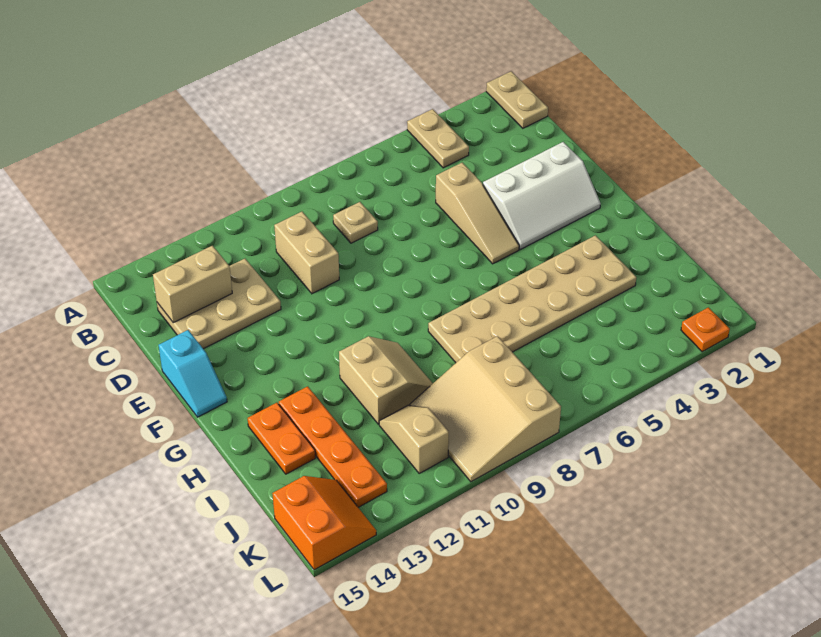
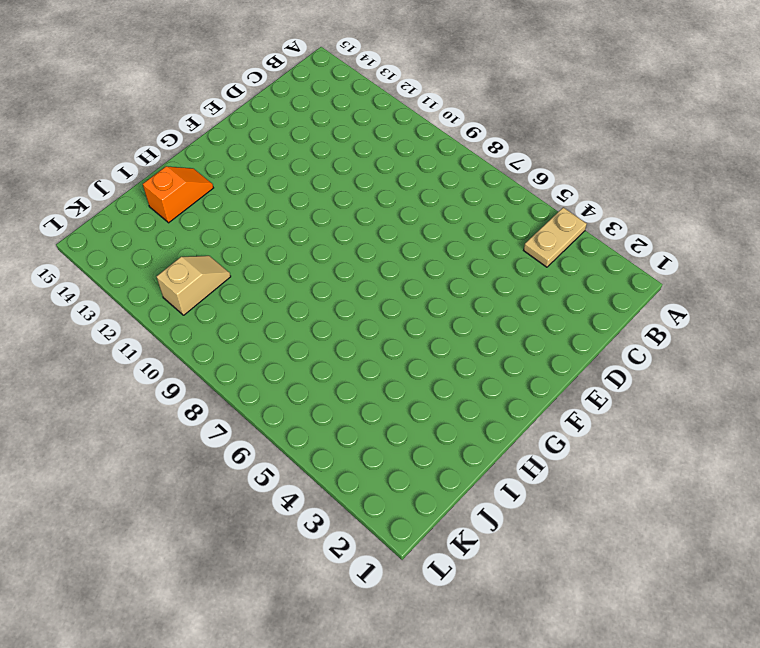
orange 1x2 slope [143,166,213,223] -> orange 1x2 plate [248,403,316,474]
none -> tan 1x2 plate [486,71,548,128]
none -> tan 1x1 plate [333,202,378,243]
none -> tan 1x2 brick [274,211,339,294]

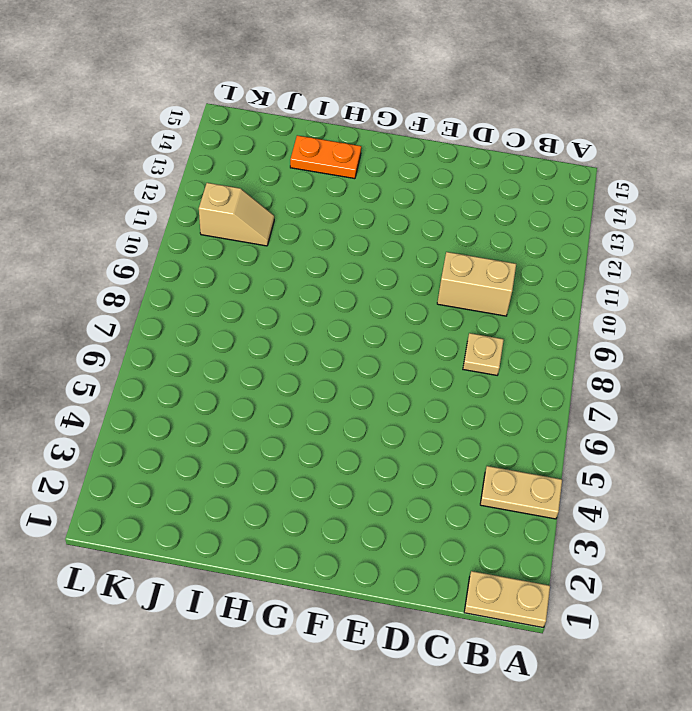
none -> tan 2x3 plate [157,259,281,349]
none -> tan 1x3 slope [436,163,519,264]
none -> white 2x3 slope [483,142,601,249]

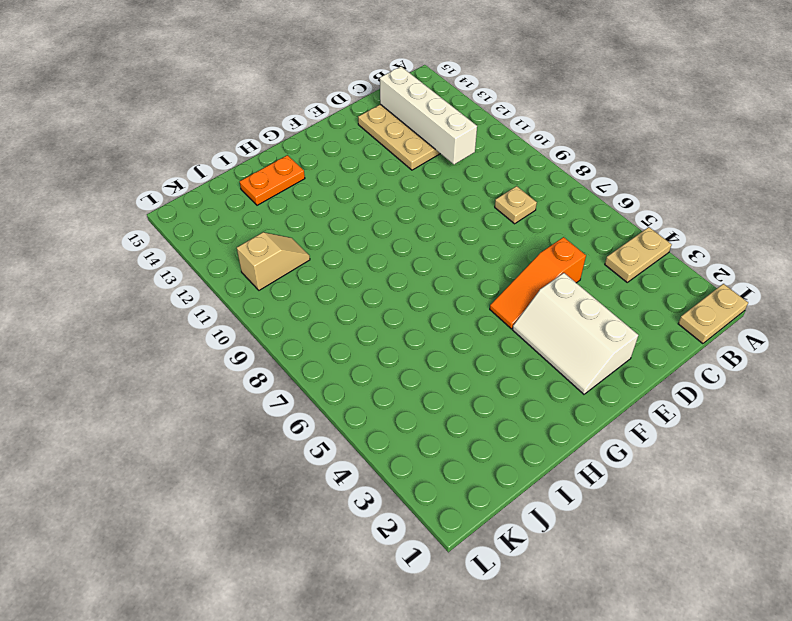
white 1x4 brick [380,67,477,164] -> tan 1x2 brick [153,246,232,323]
orange 1x3 slope [490,237,586,329] -> tan 1x3 slope [436,163,519,264]
none -> tan 1x2 brick [274,211,339,294]
none -> cyan 1x2 slope [159,330,227,417]
none -> tan 2x6 plate [428,235,636,363]

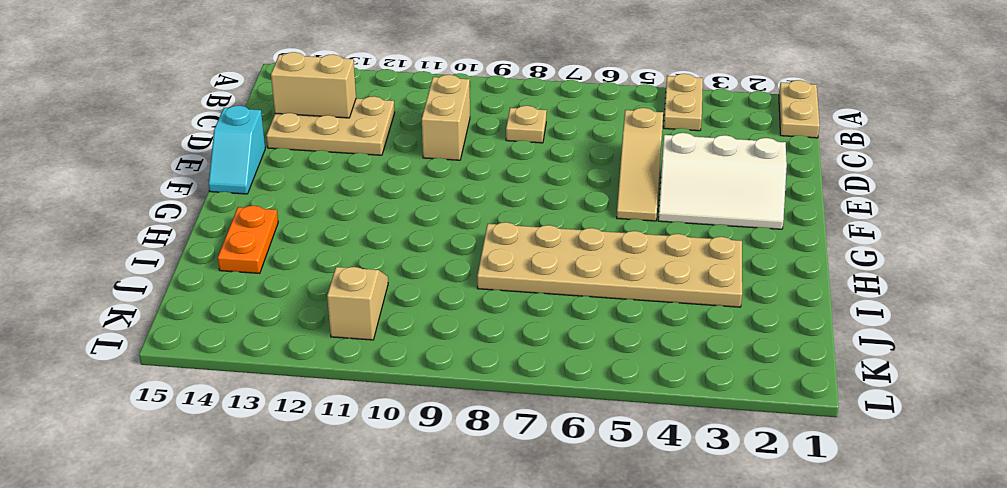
none -> tan 2x2 slope [339,336,433,424]
none -> orange 1x4 plate [279,386,387,507]
none -> tan 3x3 slope [409,336,561,482]

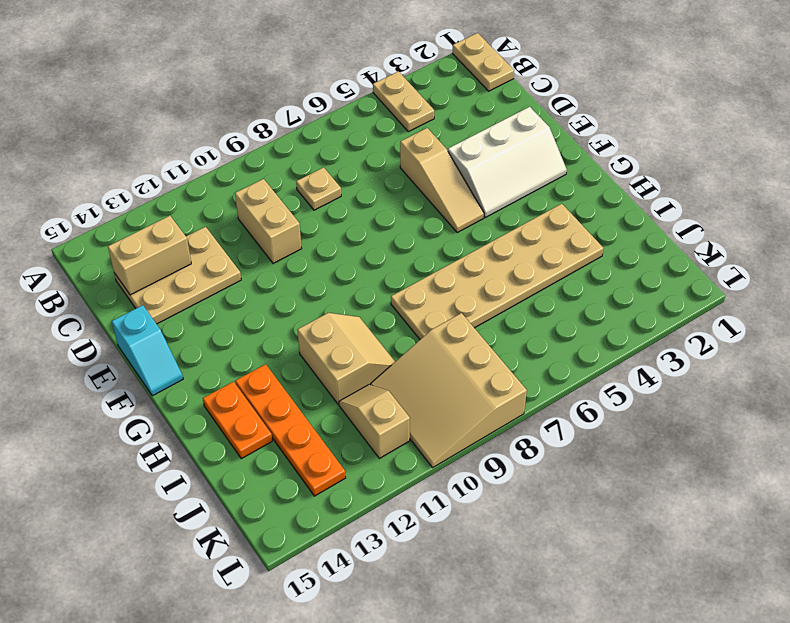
none -> orange 2x2 slope [272,476,376,570]
none -> orange 1x1 plate [681,307,730,352]

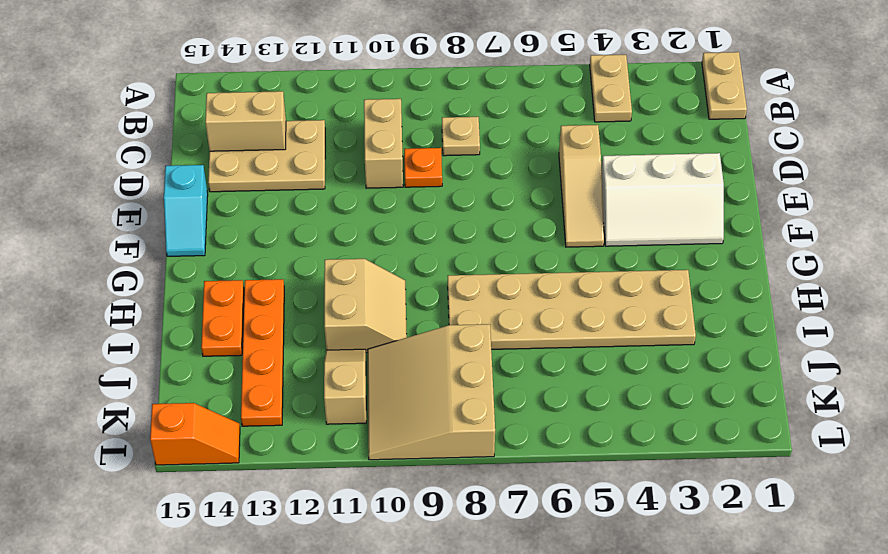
orange 1x1 plate [404,148,442,187] -> orange 1x1 plate moved to [681,307,730,352]
orange 1x2 slope [150,403,240,465] -> orange 2x2 slope [272,476,376,570]

